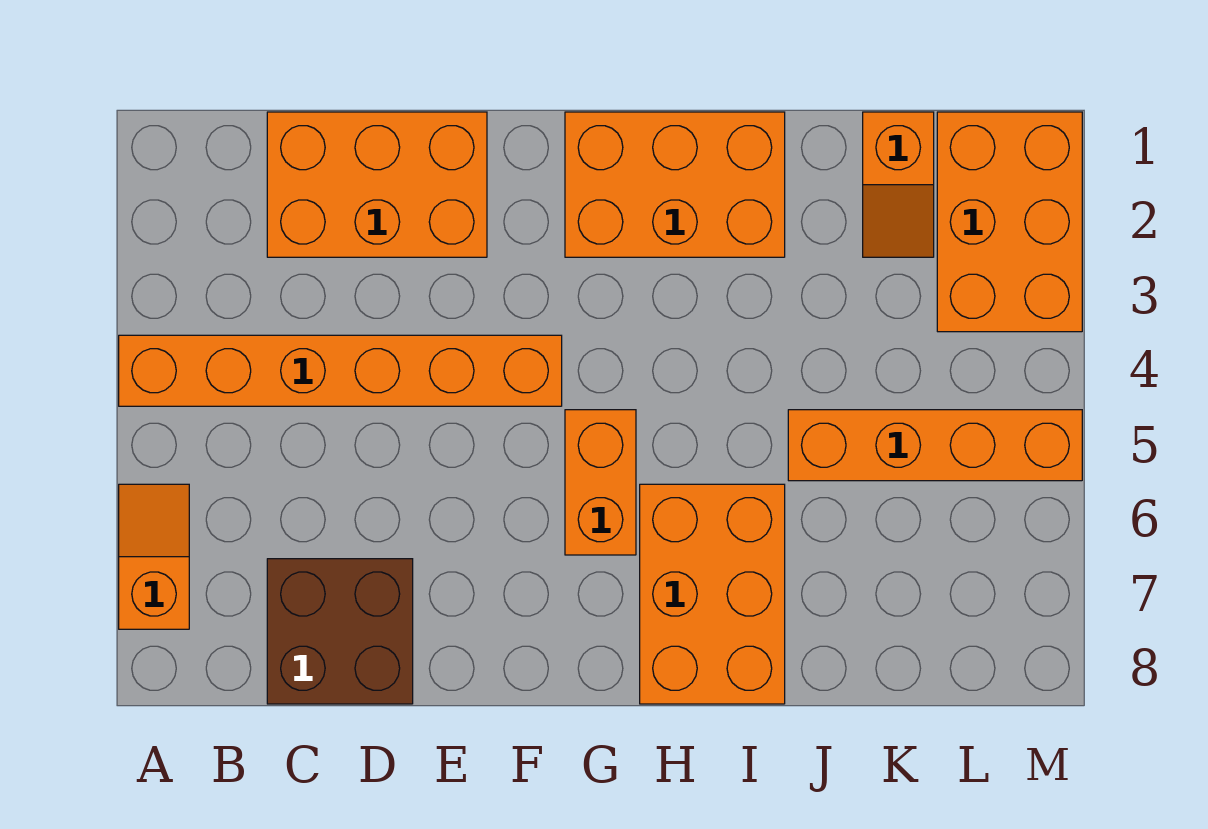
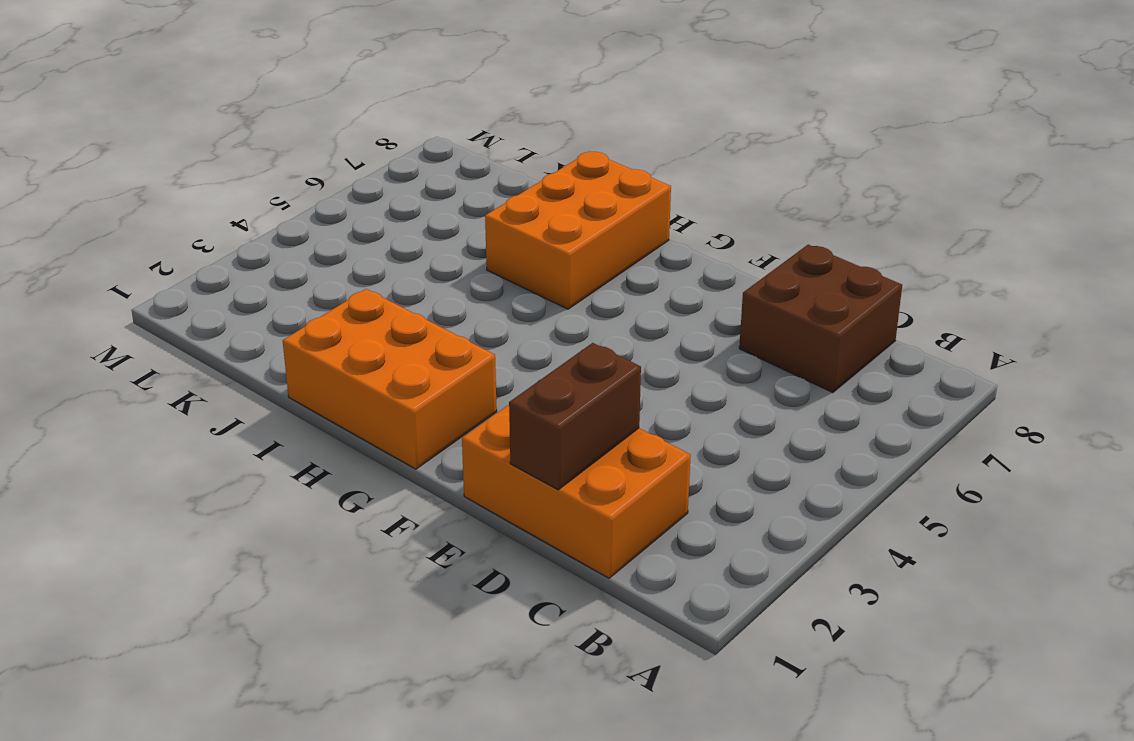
brown 1x2 brick [509,343,641,490] -> none
none -> orange 1x6 brick [119,335,562,406]
none -> orange 1x2 slope [119,484,189,629]

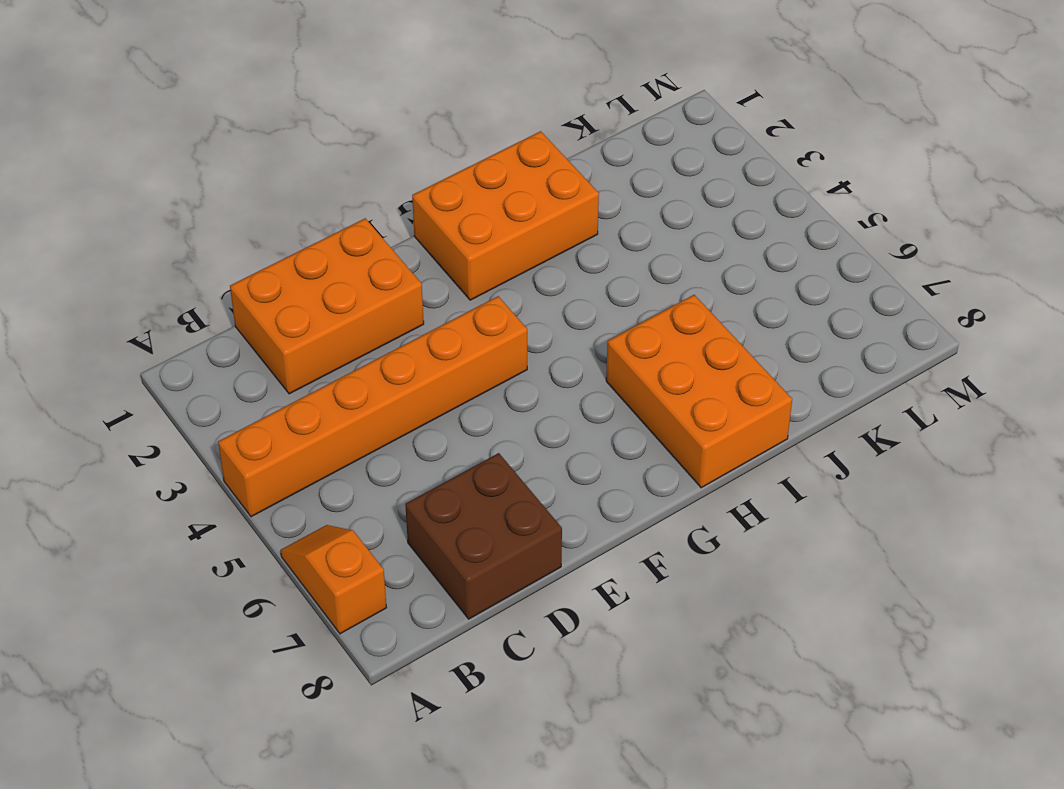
none -> orange 1x2 brick [565,410,636,555]
none -> orange 1x4 brick [788,410,1082,481]

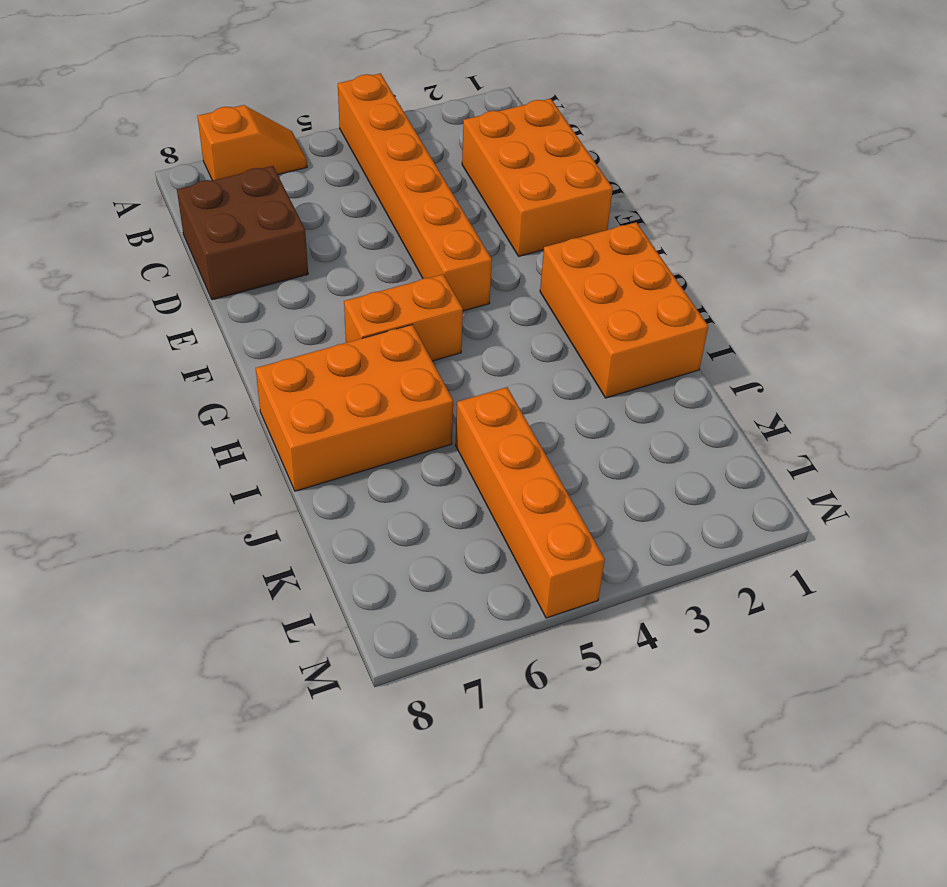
none -> orange 1x2 slope [863,112,934,257]
none -> orange 2x3 brick [937,112,1082,332]

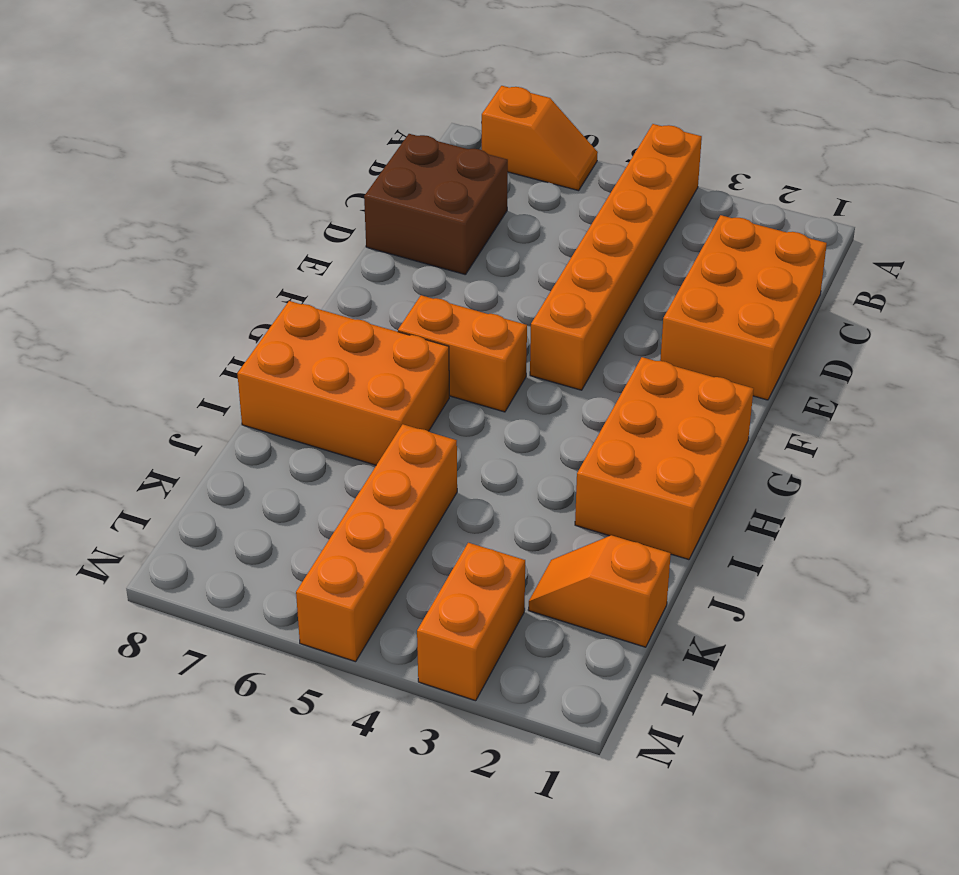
orange 1x2 brick [417,543,525,701] -> orange 2x3 brick [937,112,1082,332]

